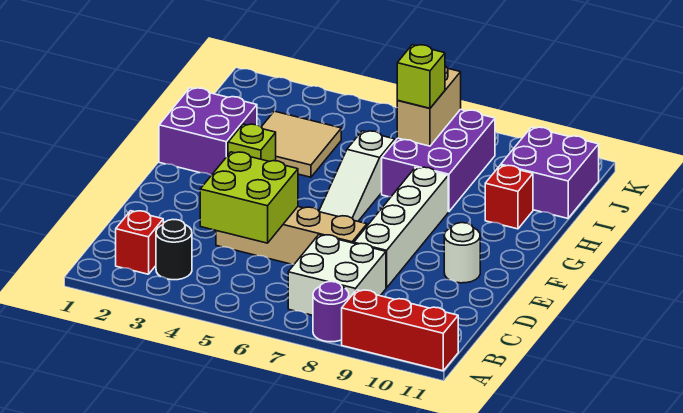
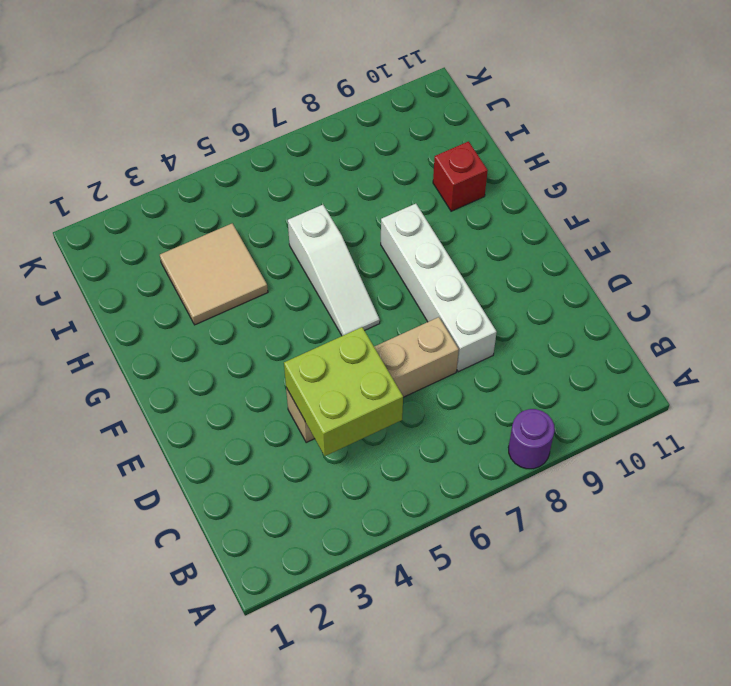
none -> red 1x3 brick [342,290,458,371]
none -> red 1x1 brick [116,211,163,274]
none -> black 1x1 round brick [156,220,192,280]

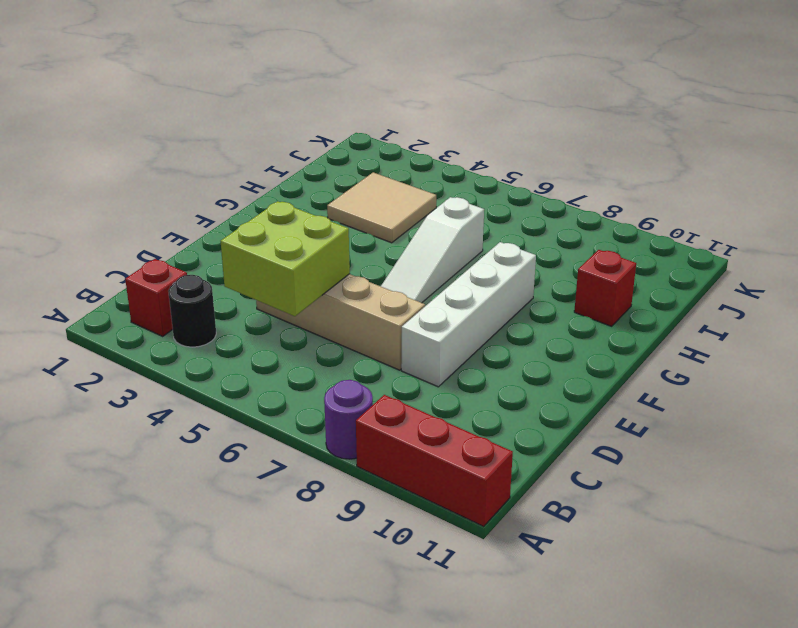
none -> white 2x2 brick [288,235,386,315]
none -> white 1x1 round brick [444,223,480,283]
none -> purple 2x2 brick [159,88,257,175]

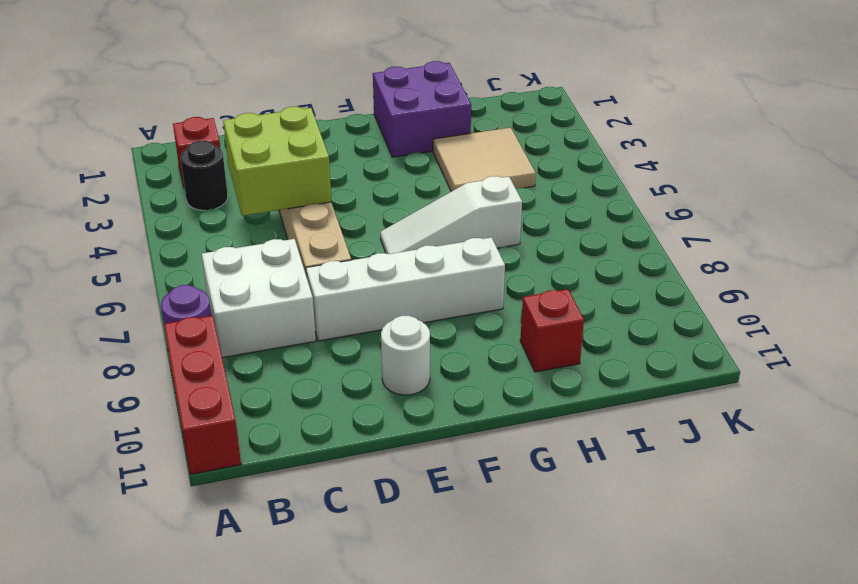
none -> lime 1x1 brick [228,124,276,161]
none -> purple 2x3 brick [382,109,495,212]
none -> purple 2x2 brick [501,127,599,218]

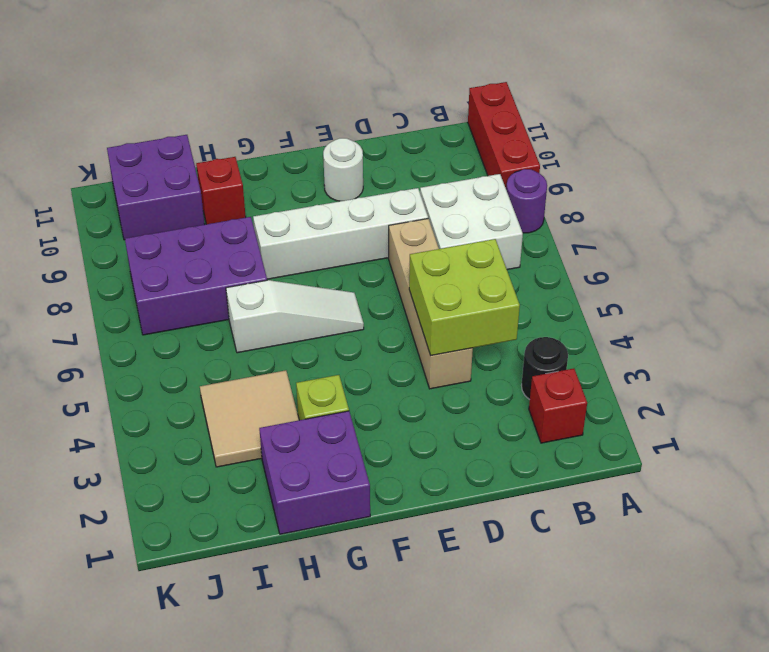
none -> tan 1x2 brick [397,66,461,146]
none -> lime 1x1 brick [397,45,445,108]

